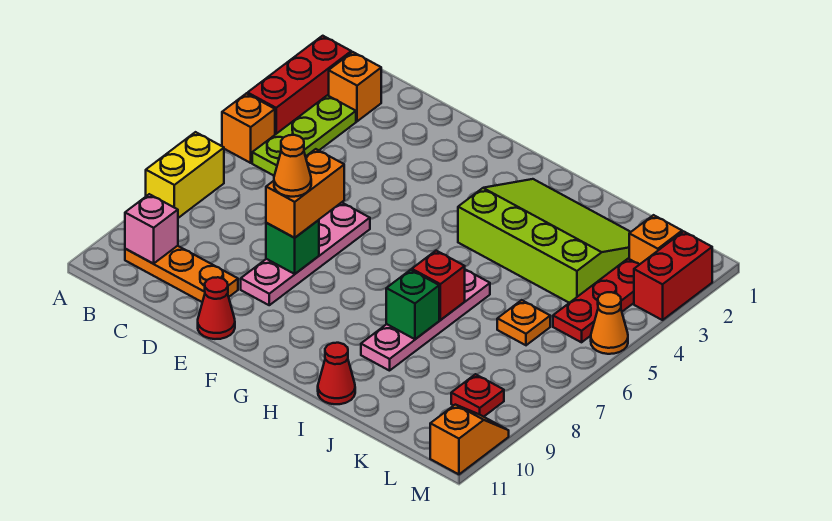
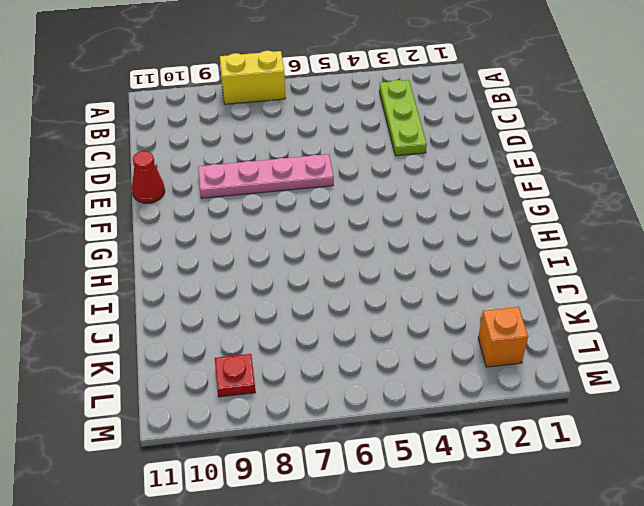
lime 1x3 plate [379,80,427,156] -> lime 1x3 plate turned to [252,95,356,176]
none -> red 1x3 brick [248,36,351,135]
none -> orange 1x1 brick [222,93,275,163]
none -> orange 1x1 brick [329,52,381,121]

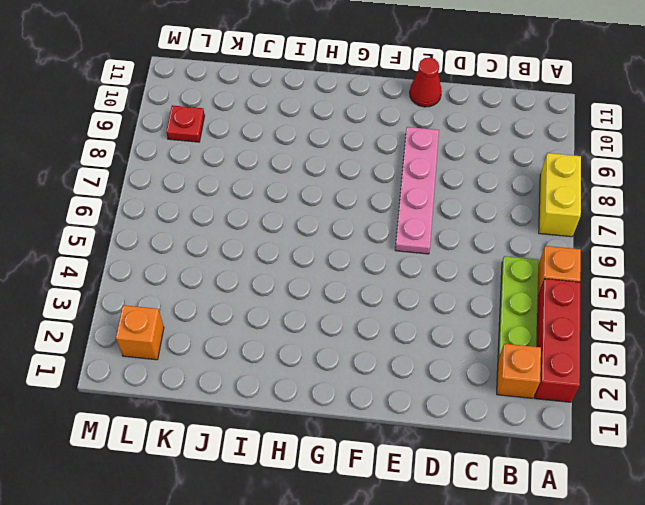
none -> orange 1x3 plate [125,246,238,302]
none -> lime 3x4 slope [458,179,630,303]
none -> pink 1x4 plate [361,270,490,371]

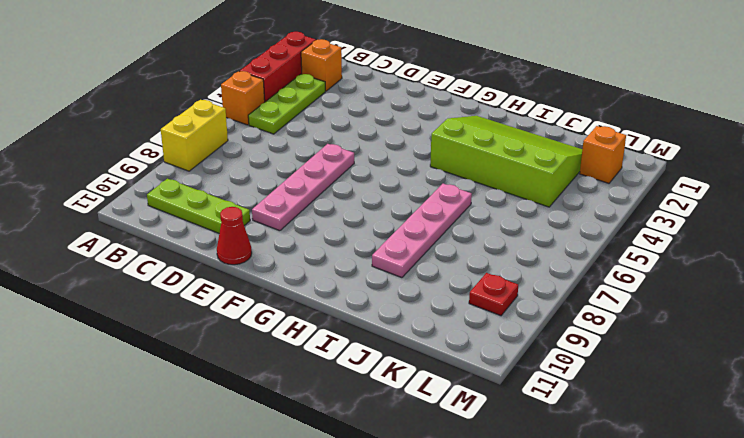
lime 1x3 plate [147,179,250,233] -> orange 1x3 plate [125,246,238,302]
none -> red 1x1 cone [318,343,355,404]
none -> orange 1x1 plate [497,300,550,345]
none -> red 1x3 plate [553,259,639,342]

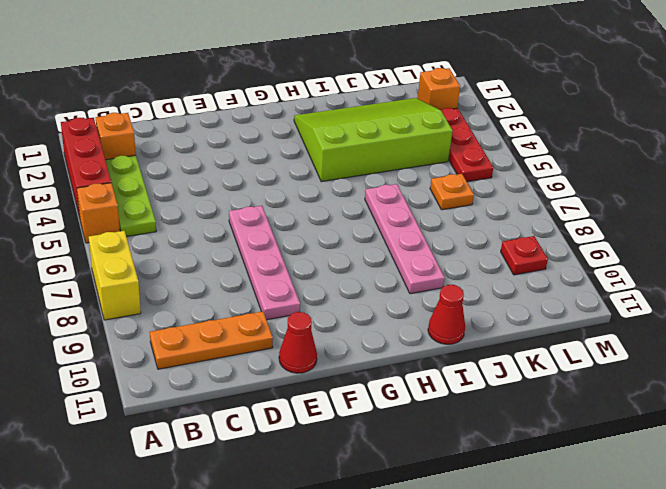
none -> red 1x2 brick [634,231,712,320]
none -> orange 1x1 cone [591,292,628,354]
none -> orange 1x2 slope [430,405,509,474]

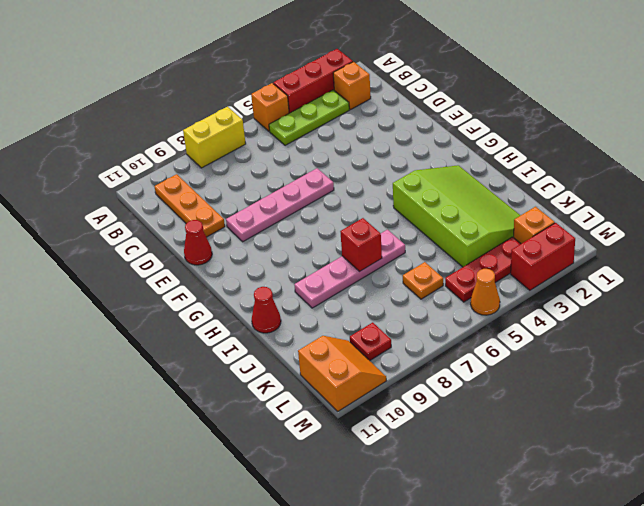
orange 2x2 slope [298,336,386,411] -> orange 1x2 slope [430,405,509,474]
none -> pink 1x1 brick [125,194,178,264]
none -> green 1x1 brick [266,220,319,274]
none -> green 1x1 brick [386,270,439,339]

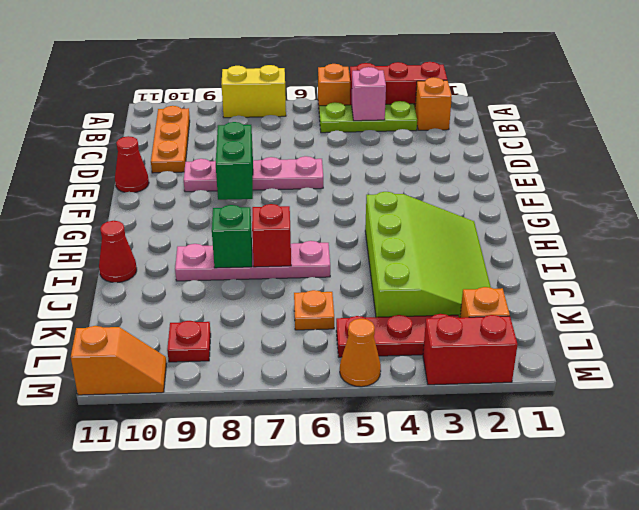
pink 1x1 brick [352,67,386,121] -> pink 1x1 brick moved to [125,194,178,264]
green 1x2 brick [216,122,253,200] -> green 1x1 brick [266,220,319,274]
none -> orange 1x2 brick [266,149,344,238]
none -> orange 1x1 cone [274,135,311,197]

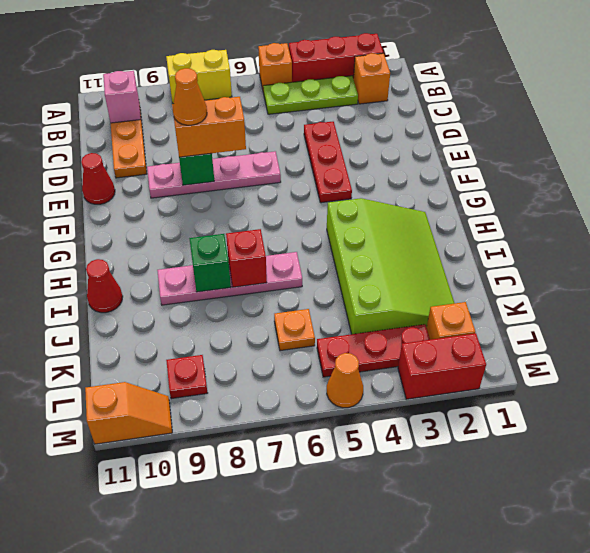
red 1x3 plate [304,122,352,203] -> none

